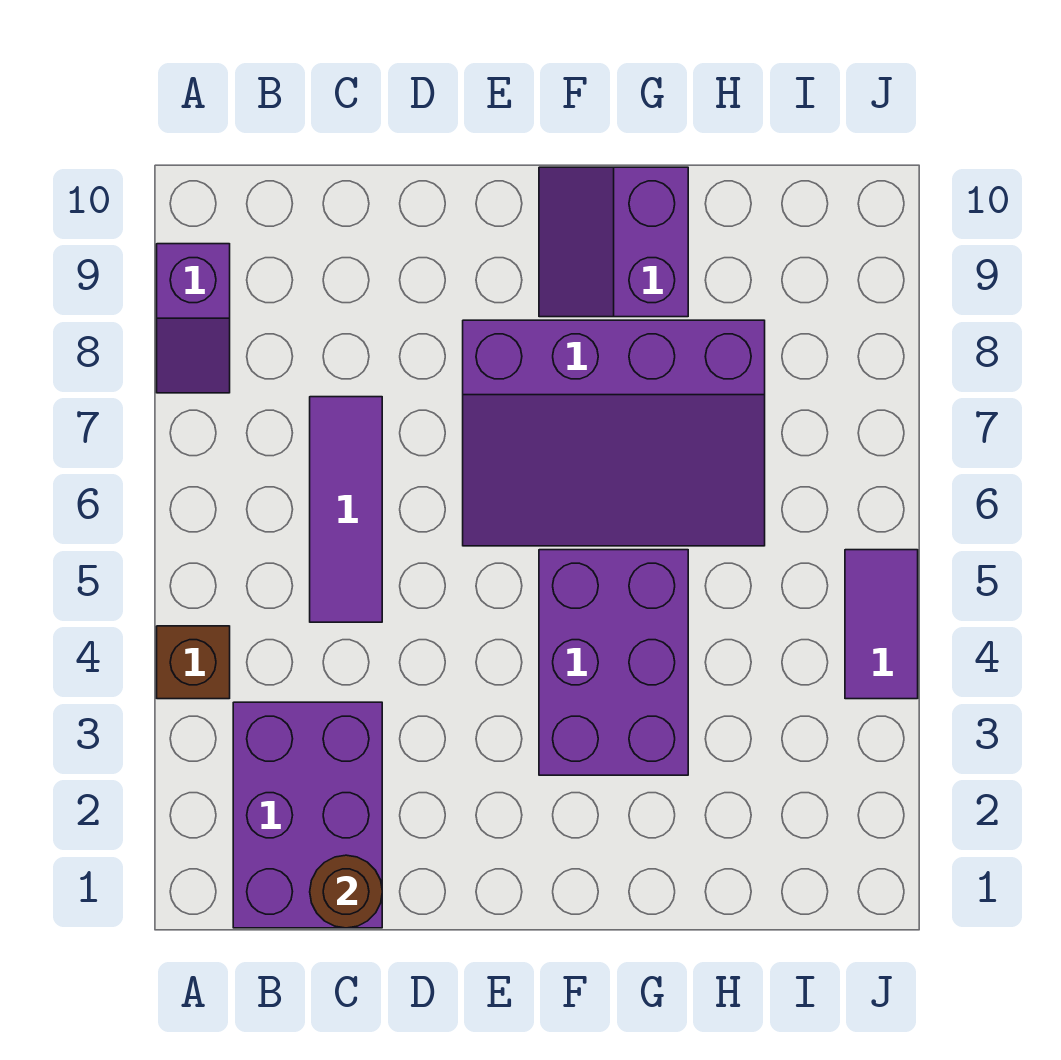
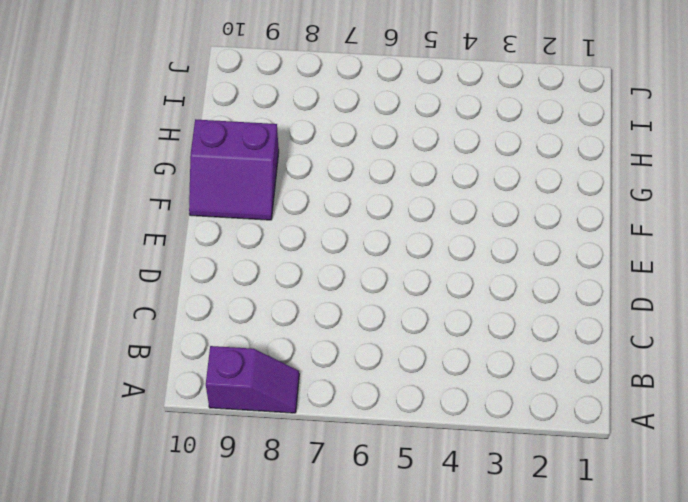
none -> brown 1x1 brick [157,626,230,699]
none -> purple 2x3 brick [233,702,382,928]

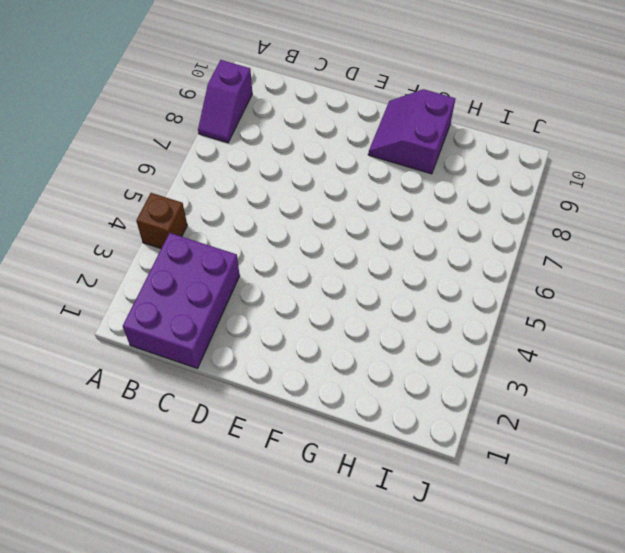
none -> purple 1x3 tile [310,397,382,622]
none -> purple 3x4 slope [463,320,765,546]

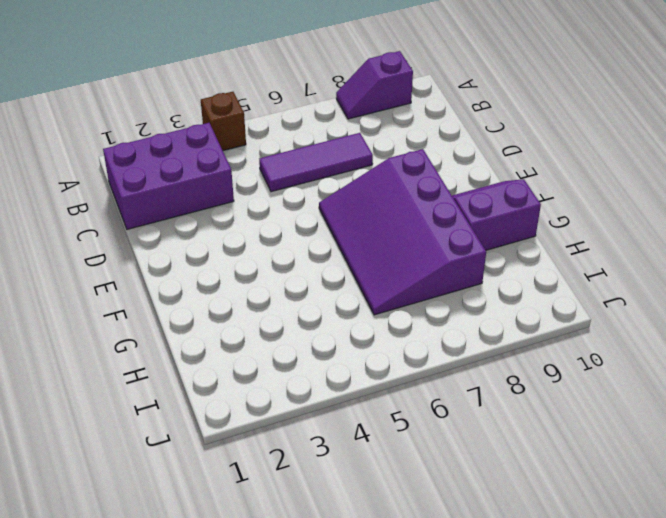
none -> purple 2x3 brick [539,550,688,775]
none -> purple 1x2 tile [845,550,918,699]

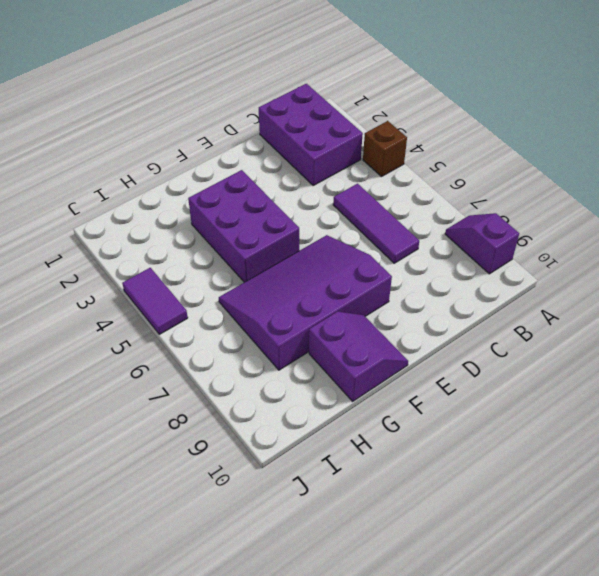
none -> brown 1x1 round brick [310,855,382,928]

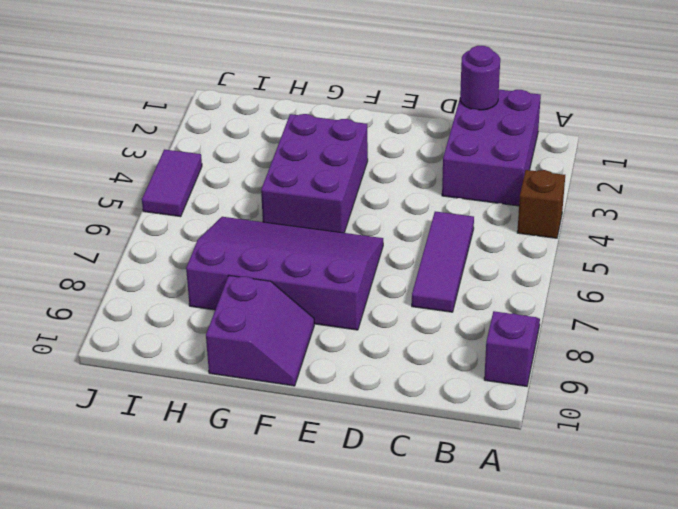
purple 1x1 round brick [460,46,500,110] -> brown 1x1 round brick [310,855,382,928]

